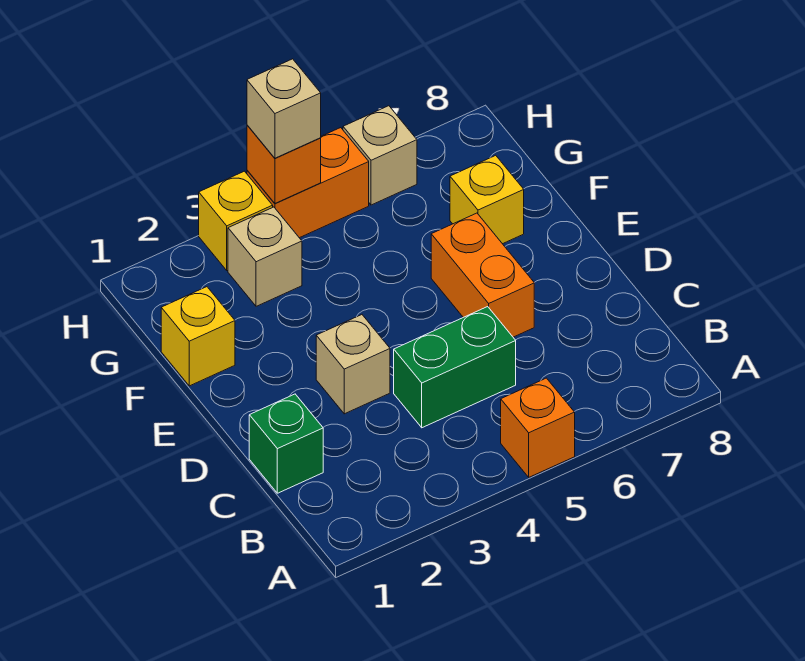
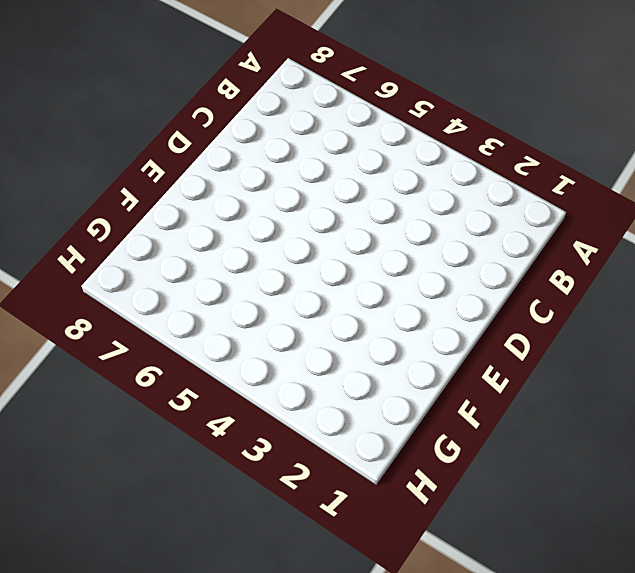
none -> orange 1x1 brick [501,378,575,477]
none -> green 1x1 brick [249,394,323,493]
none -> green 1x2 brick [394,307,516,428]

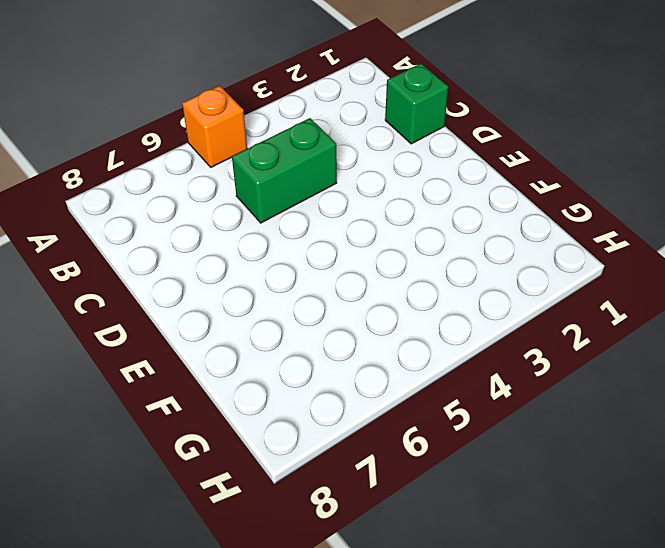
none -> tan 1x1 brick [316,315,390,414]
none -> orange 1x2 brick [431,213,534,337]
none -> yellow 1x1 brick [161,287,235,386]

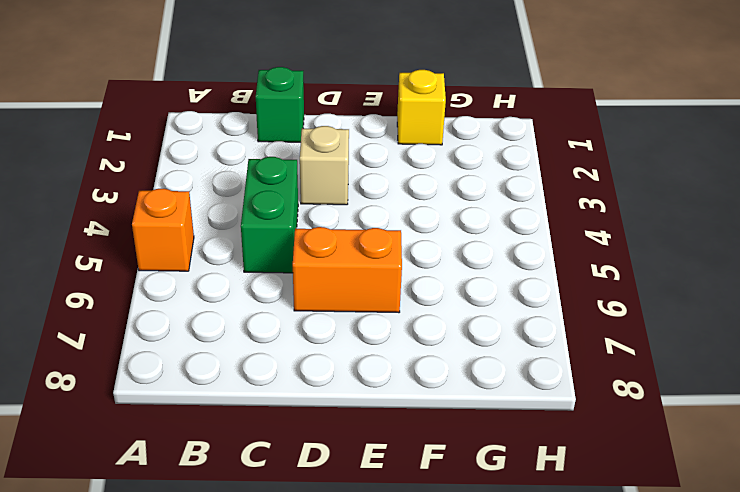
none -> yellow 1x1 brick [450,155,524,244]
none -> tan 1x1 brick [228,207,302,306]
none -> yellow 1x1 brick [199,171,273,270]

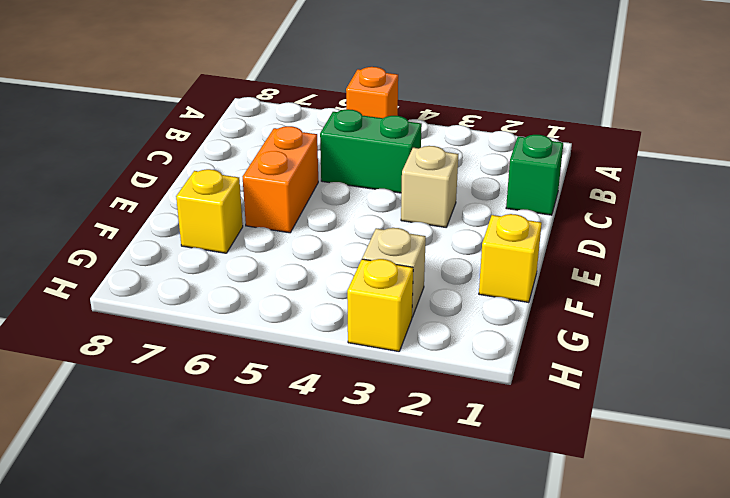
none -> orange 1x2 brick [247,128,369,238]
none -> tan 1x1 brick [343,106,417,205]
none -> orange 1x1 brick [247,125,321,203]

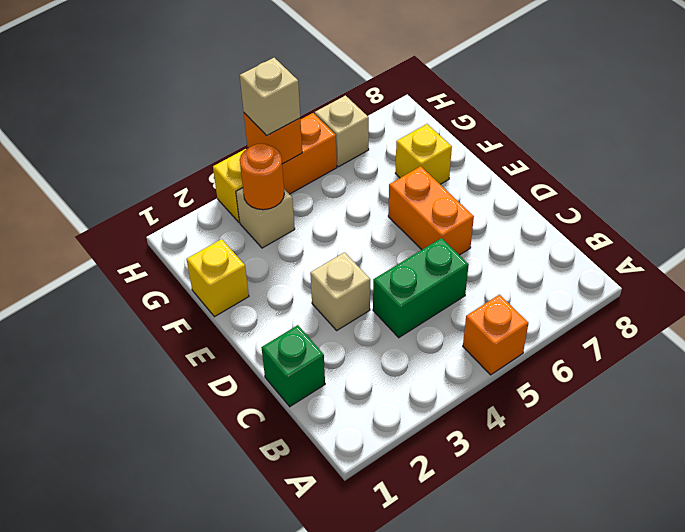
orange 1x1 round brick [240,144,284,210] -> none

